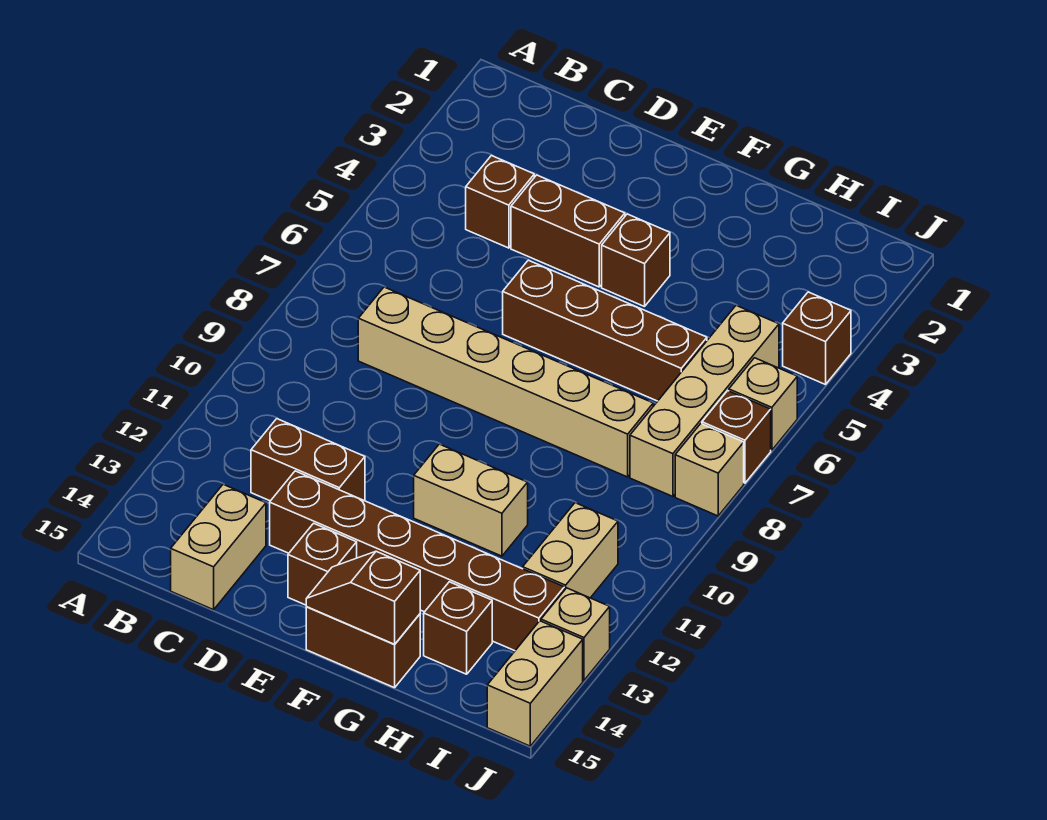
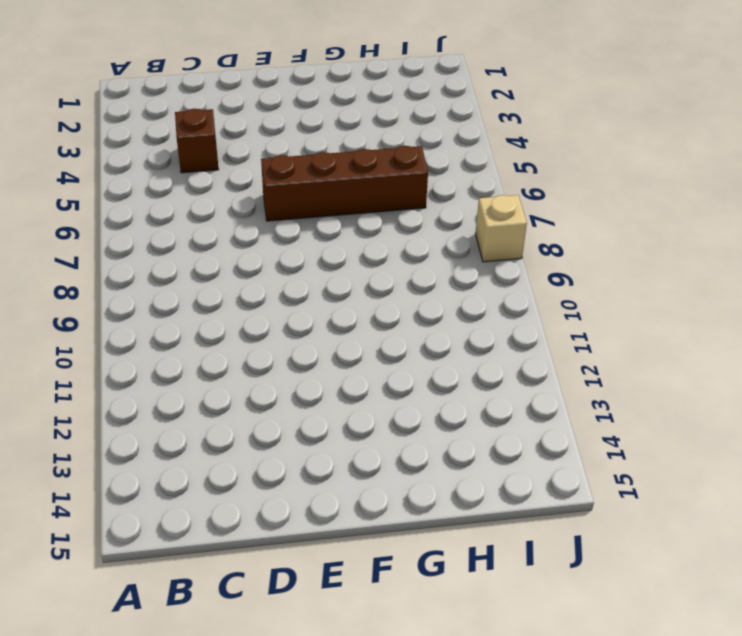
none -> tan 1x6 brick [358,287,653,477]
none -> brown 1x2 brick [251,419,365,501]
none -> tan 1x2 brick [171,484,266,610]

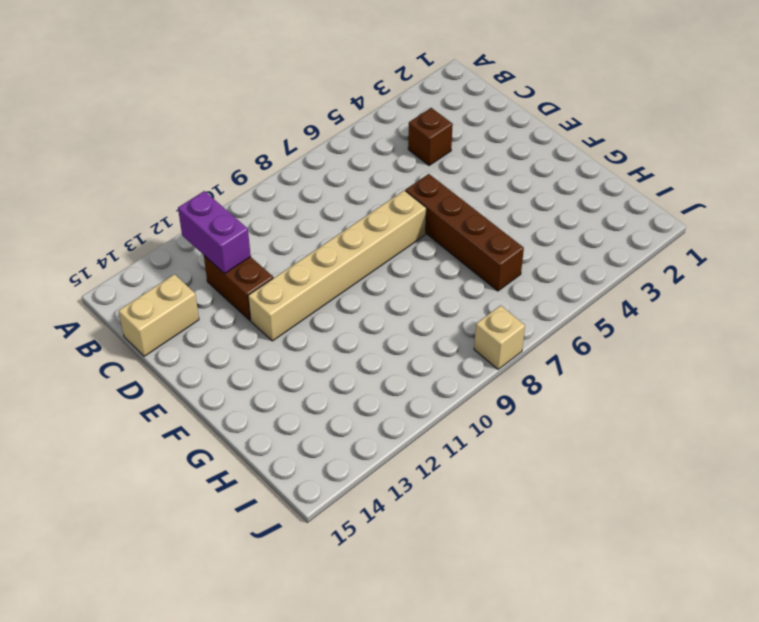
purple 1x2 brick [178,191,251,274] -> none
tan 1x6 brick [248,190,426,341] -> tan 1x6 brick turned to [358,287,653,477]
none -> brown 1x2 brick [511,175,625,287]
none -> brown 1x6 brick [270,471,564,651]
none -> brown 1x1 brick [288,523,357,605]

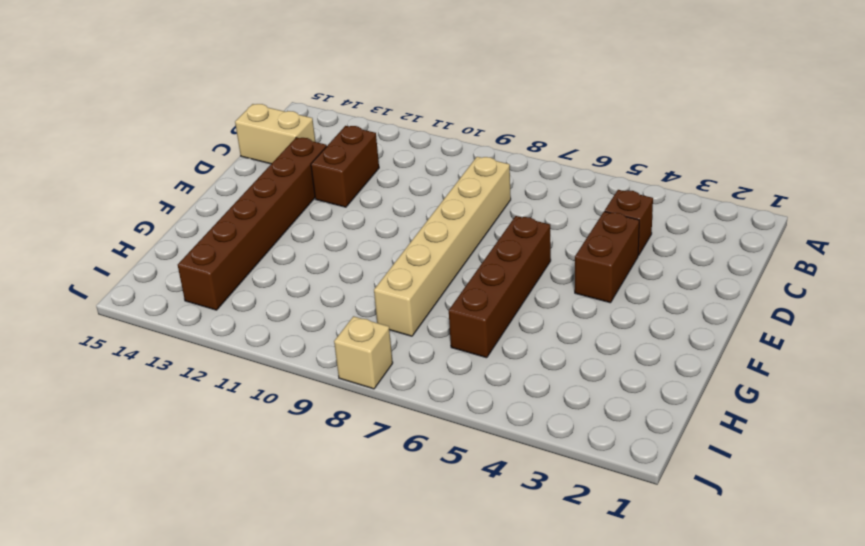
none -> brown 1x1 brick [288,523,357,605]
none -> brown 1x1 brick [602,214,670,307]
none -> tan 1x2 brick [414,444,528,556]

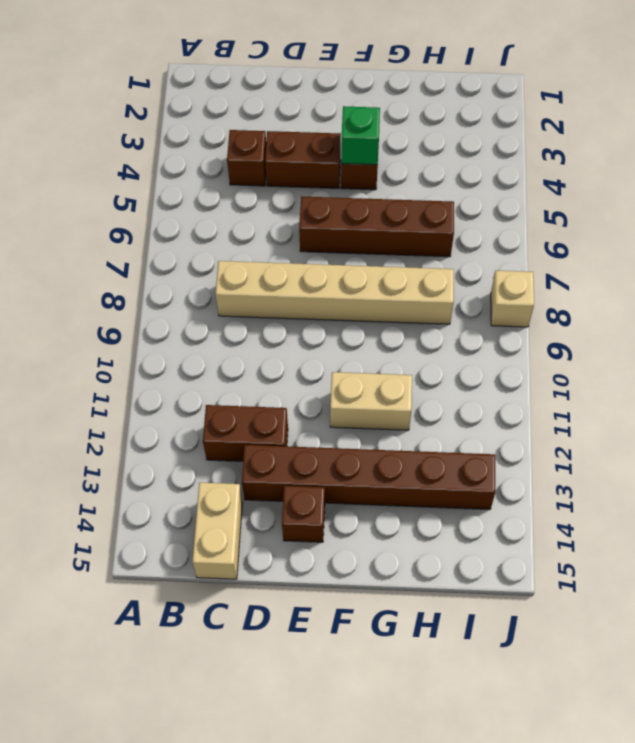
green 1x1 brick [341,106,380,165] -> none
none -> brown 1x2 brick [306,607,420,688]
none -> brown 1x1 brick [424,582,492,674]
none -> tan 1x4 brick [630,306,779,497]

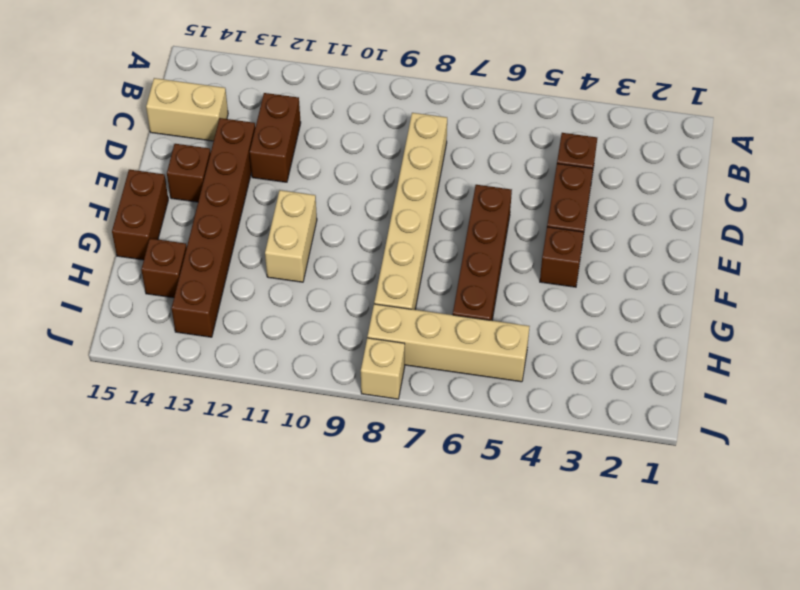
none -> tan 1x2 brick [523,503,618,598]
none -> brown 1x1 brick [783,292,851,385]
none -> tan 1x1 brick [729,358,797,450]

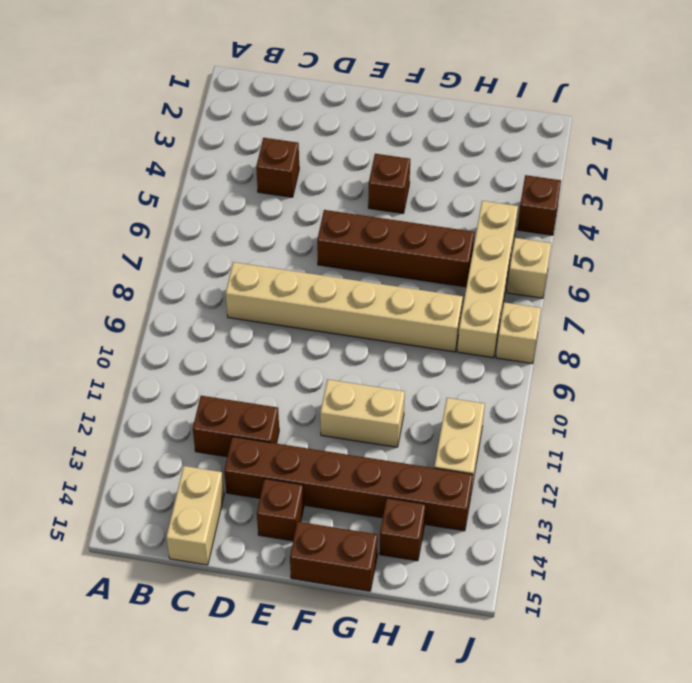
none -> brown 1x2 brick [511,175,625,287]
none -> brown 1x1 brick [702,391,771,483]
none -> tan 1x1 brick [541,588,610,680]

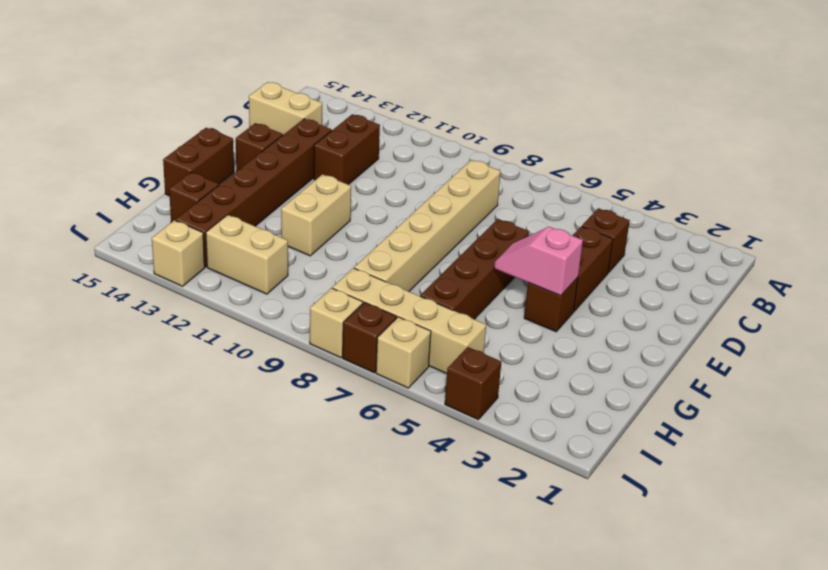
pink 1x2 slope [494,227,583,296] -> none
none -> tan 1x2 brick [487,621,583,746]
none -> brown 1x2 slope [306,551,420,644]

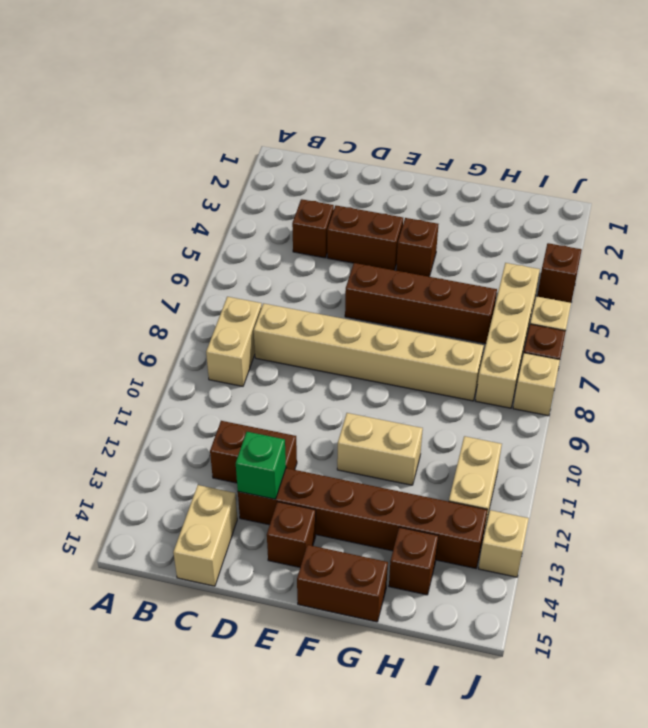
tan 1x2 brick [206,297,262,386] -> tan 1x2 brick moved to [487,621,583,746]
green 1x1 brick [236,432,286,499] -> none
none -> brown 1x2 slope [306,551,420,644]

